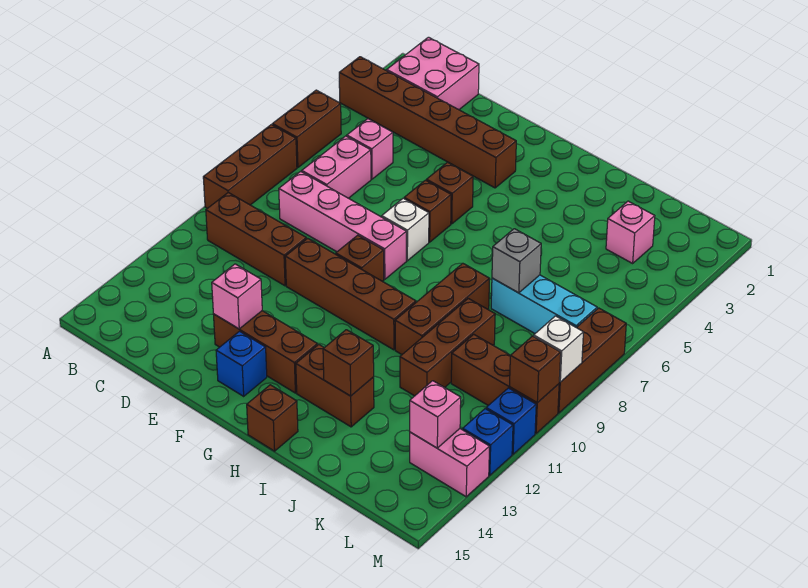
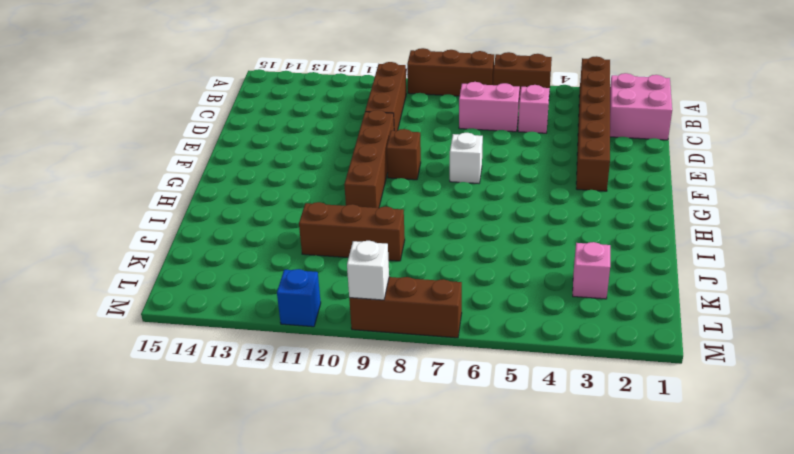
none -> pink 1x4 brick [279,171,406,279]
none -> brown 1x3 brick [213,311,317,393]
none -> brown 1x1 brick [426,162,473,224]
none -> brown 1x1 brick [404,180,451,242]

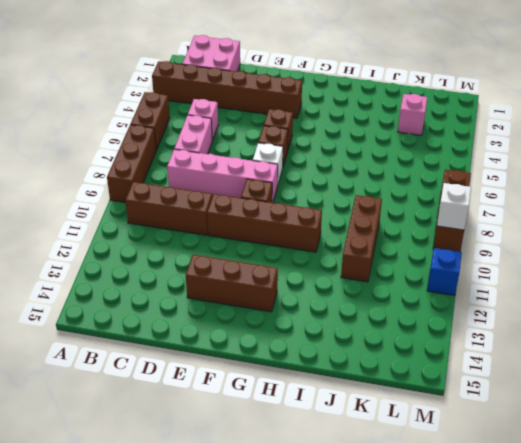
none -> blue 1x1 brick [216,331,267,396]
none -> brown 1x2 brick [296,345,374,427]
none -> brown 1x1 brick [247,385,298,451]
none -> brown 1x3 brick [395,263,489,354]

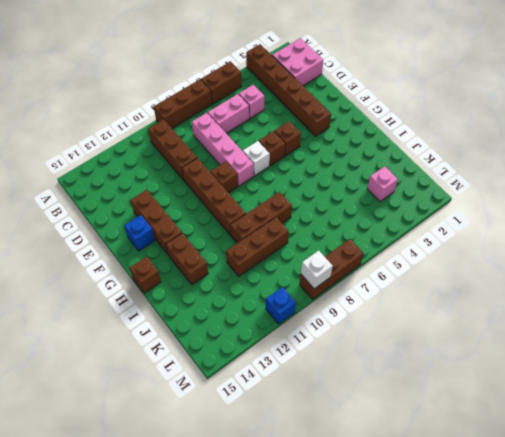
none -> cyan 1x3 brick [491,275,597,333]
none -> brown 1x3 brick [451,334,559,433]
none -> pink 1x2 brick [410,429,490,497]
none -> blue 1x1 brick [463,409,513,475]

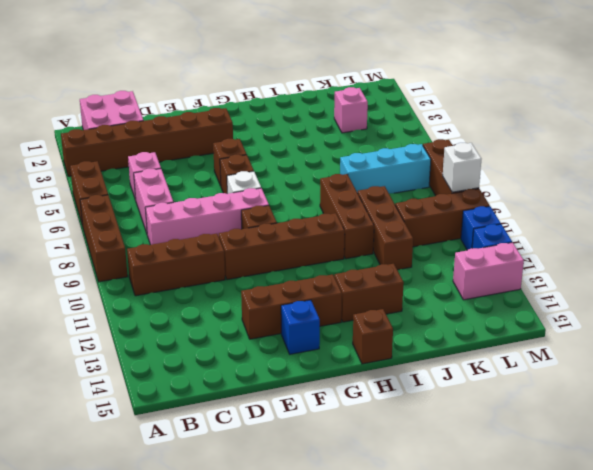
none -> pink 1x1 brick [212,264,262,329]
none -> brown 1x1 brick [323,330,374,396]
none -> grey 1x1 brick [492,229,541,293]
none -> pink 1x1 brick [410,381,461,448]

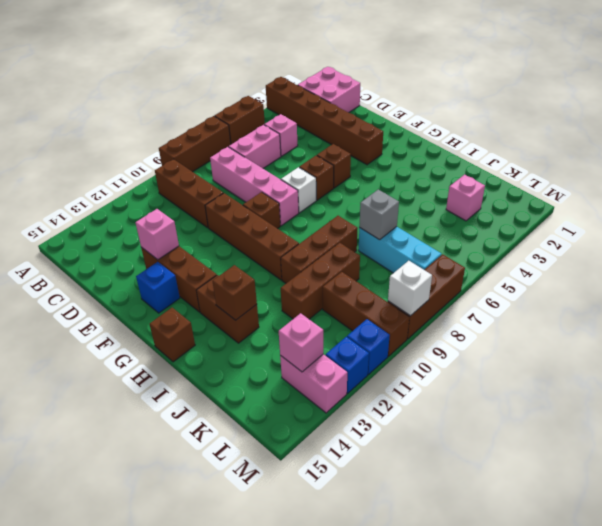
none -> brown 1x1 brick [509,336,561,403]

